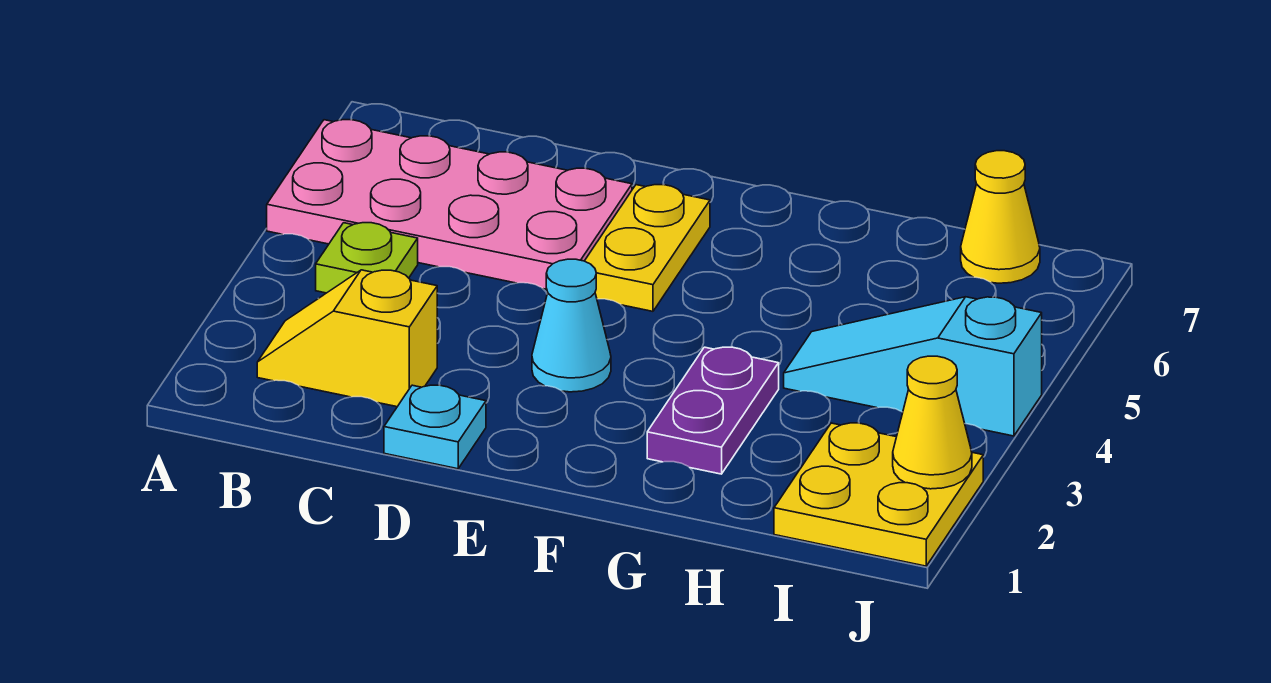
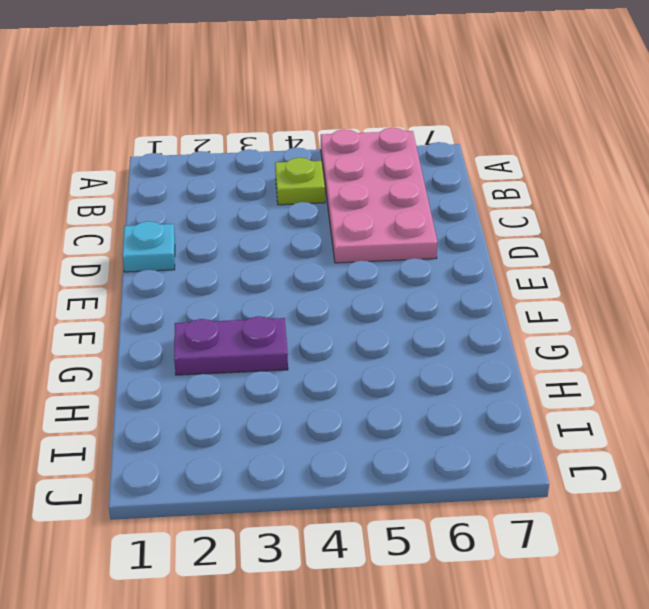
none -> yellow 1x2 slope [257,270,437,407]
none -> cyan 1x1 cone [532,259,611,392]

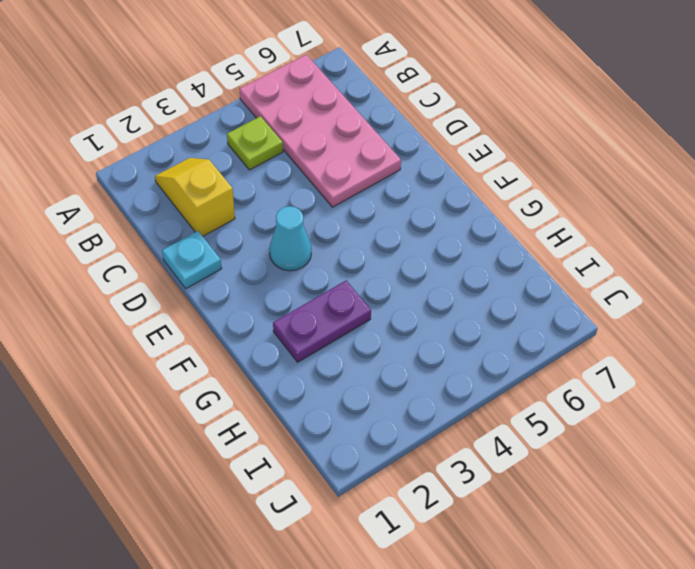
none -> yellow 1x2 plate [585,185,710,311]
none -> cyan 1x3 slope [784,297,1042,436]

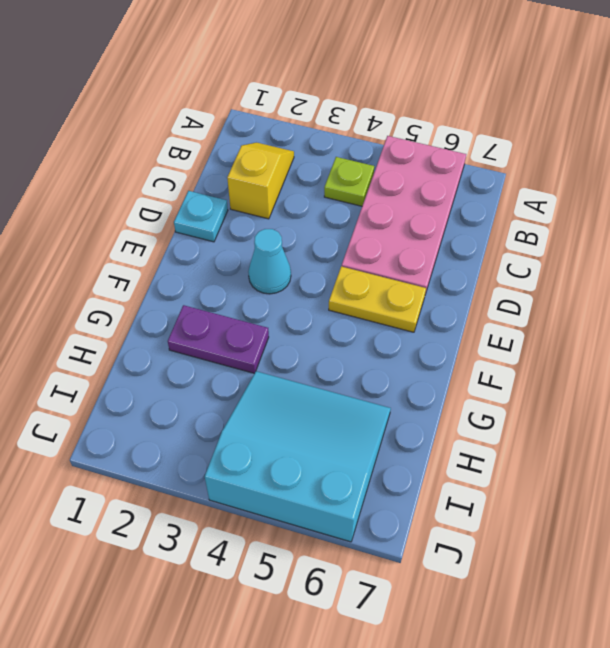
cyan 3x3 slope [205,371,391,542] -> cyan 1x3 slope [784,297,1042,436]
none -> yellow 2x2 plate [774,423,983,566]
none -> yellow 1x1 cone [961,151,1040,283]

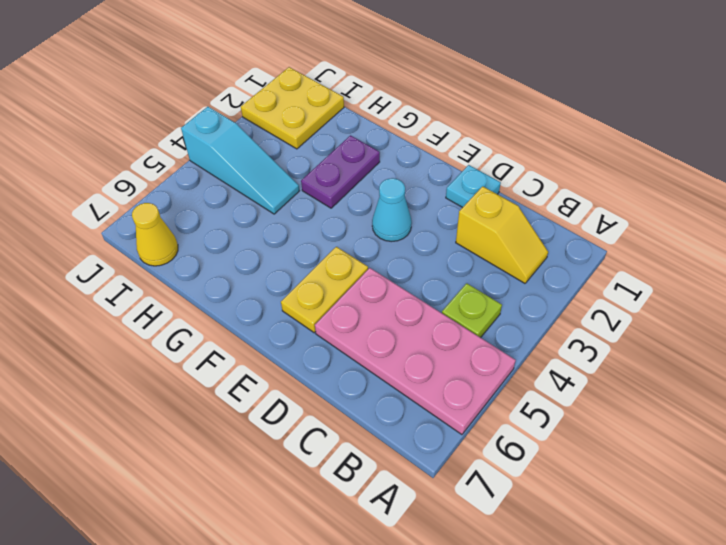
none -> yellow 1x1 cone [893,356,972,489]

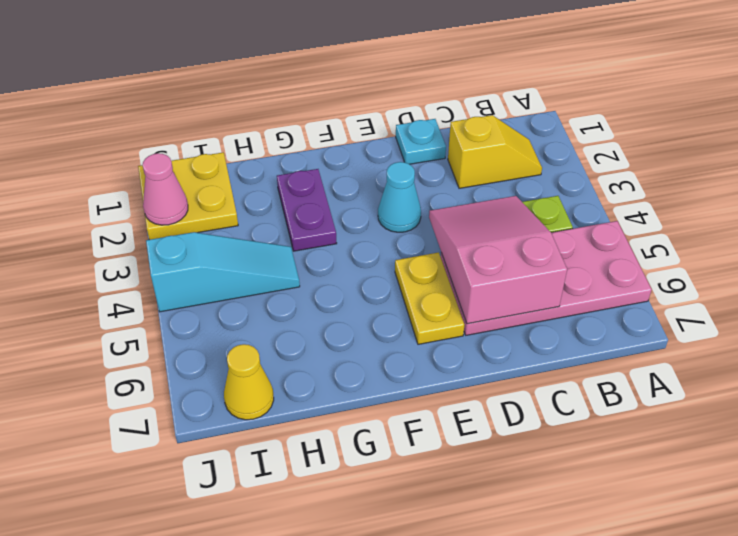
pink 2x3 slope [429,196,567,324] -> none
pink 1x1 cone [143,153,188,225] -> yellow 1x1 cone [893,356,972,489]

